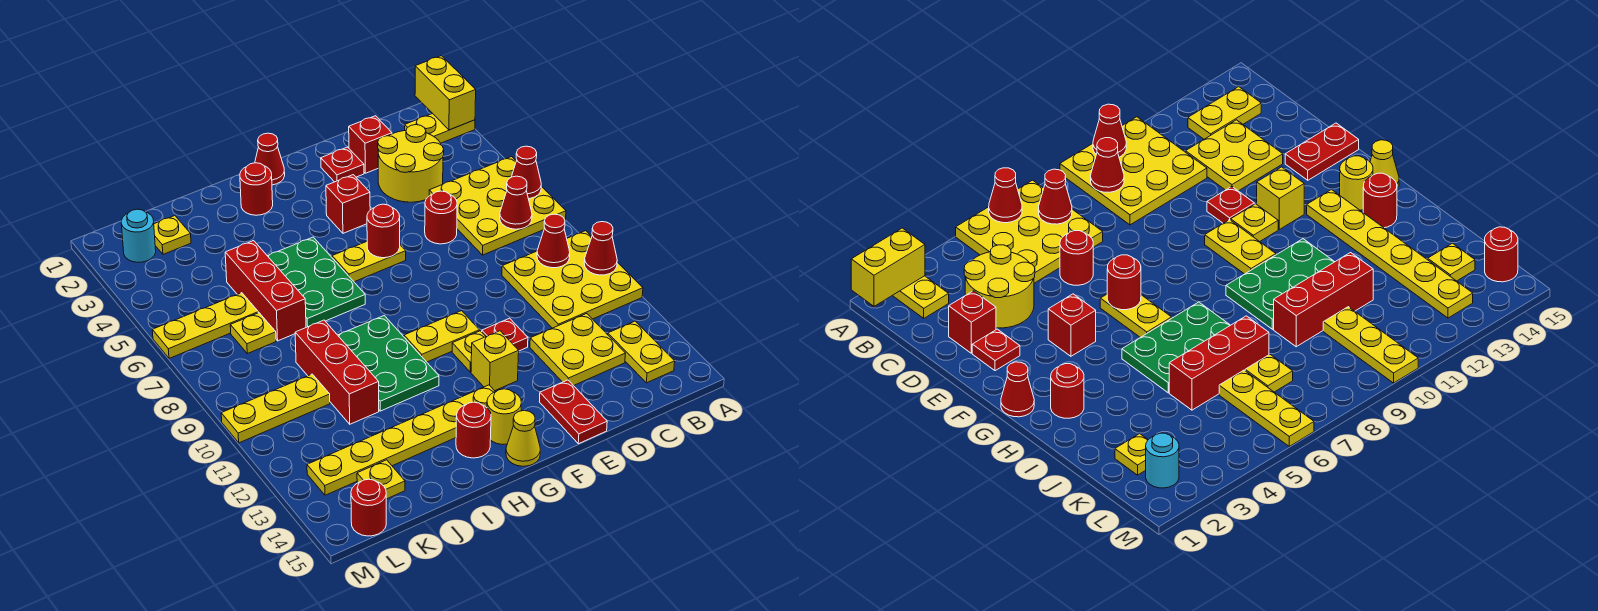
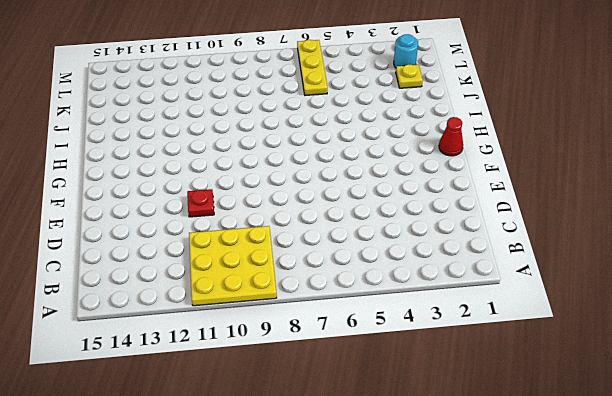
none -> yellow 1x2 plate [405,114,475,143]
none -> yellow 3x3 plate [429,157,566,255]
none -> yellow 1x2 plate [608,321,675,383]
none -> yellow 2x2 round brick [378,125,444,202]

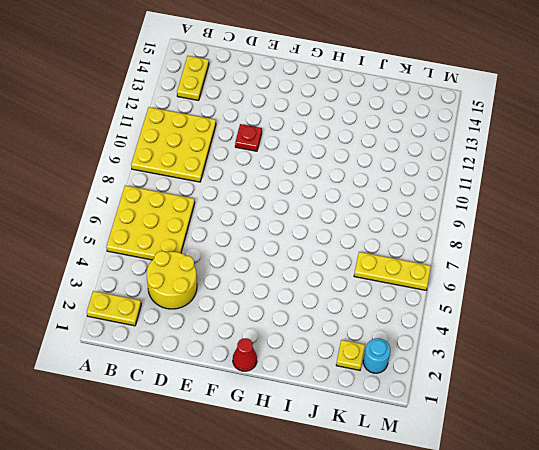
none -> yellow 2x2 plate [530,314,625,386]
none -> red 1x1 brick [349,116,392,173]
none -> red 1x1 round brick [425,191,457,244]
none -> red 1x1 plate [321,147,364,182]

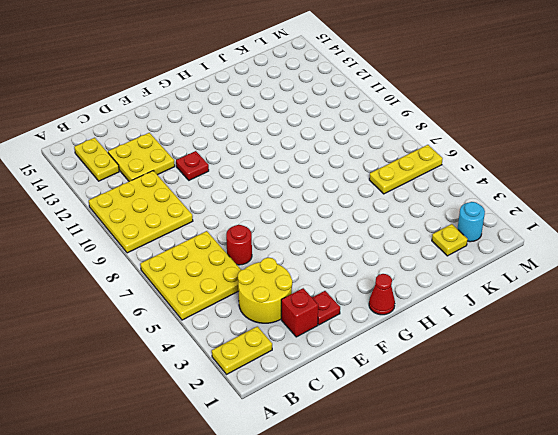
none -> red 1x2 plate [539,380,607,444]
none -> red 1x1 brick [326,175,370,233]
none -> yellow 1x2 plate [332,242,406,282]
none -> yellow 1x2 plate [404,311,480,362]

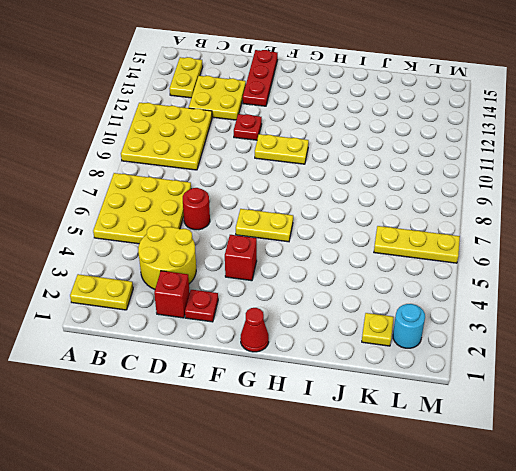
red 1x3 plate [243,50,278,106] -> red 1x2 plate [539,380,607,444]
none -> yellow 1x1 plate [452,331,486,372]
none -> yellow 1x1 brick [471,331,519,391]
none -> yellow 1x6 plate [307,385,495,495]
none -> yellow 1x1 round brick [487,389,521,445]

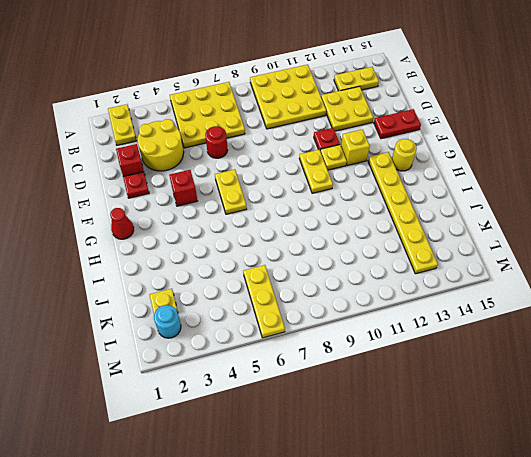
none -> yellow 1x1 cone [506,411,540,466]
none -> red 1x1 round brick [240,163,273,215]
none -> green 2x3 plate [268,237,365,327]
none -> green 2x3 plate [338,316,439,411]

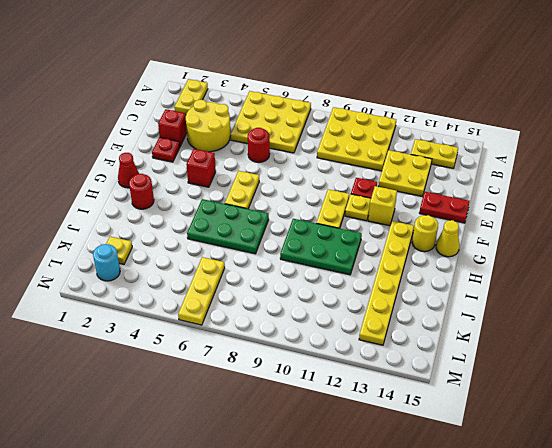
none -> red 1x1 round brick [456,402,491,458]
none -> red 1x3 brick [225,241,306,341]
none -> red 1x3 brick [295,320,379,424]
none -> yellow 1x1 plate [230,313,276,354]

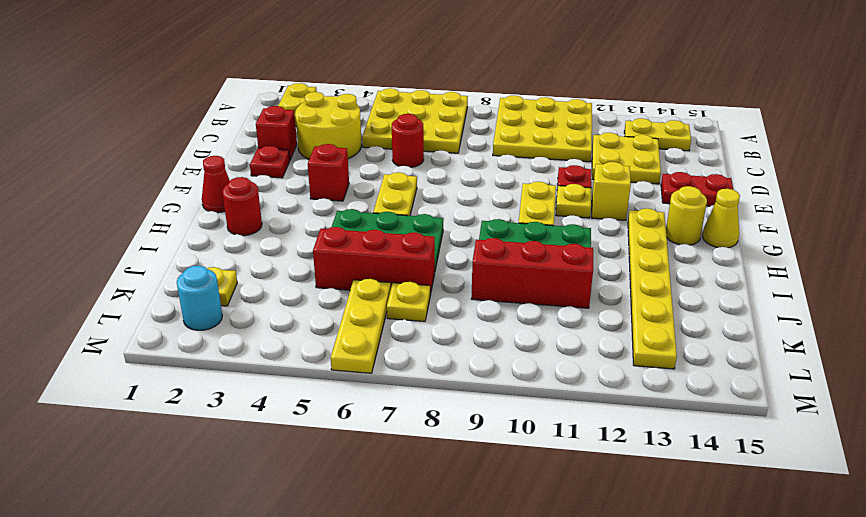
none -> red 1x1 round brick [456,402,491,458]
none -> yellow 1x3 plate [221,374,330,443]
none -> yellow 1x1 plate [357,460,405,499]
none -> red 1x1 round brick [351,479,386,536]

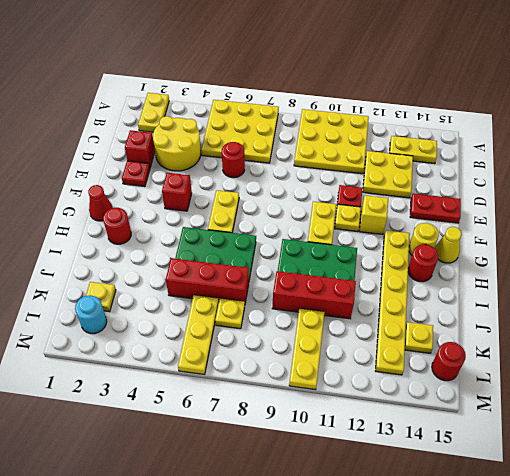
none -> yellow 1x2 brick [415,56,476,130]
none -> red 1x1 cone [512,146,541,199]
none -> red 1x1 cone [584,222,617,275]
none -> red 1x1 cone [500,176,532,229]

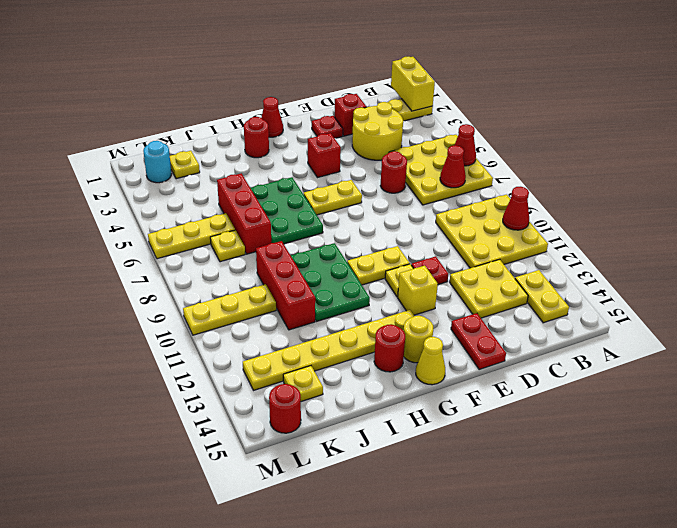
none -> red 1x1 cone [537,214,570,268]
none -> red 1x1 round brick [367,204,400,258]

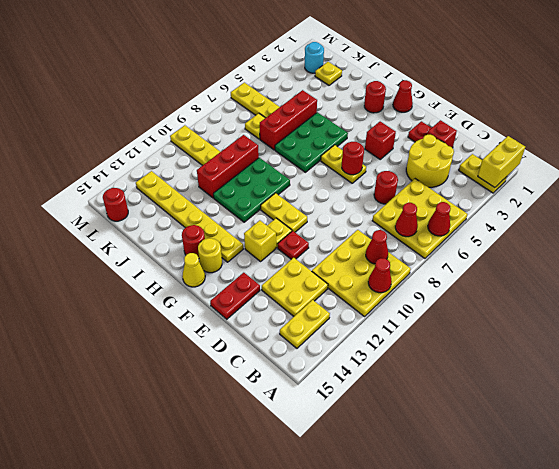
none -> yellow 1x1 plate [357,460,405,499]

